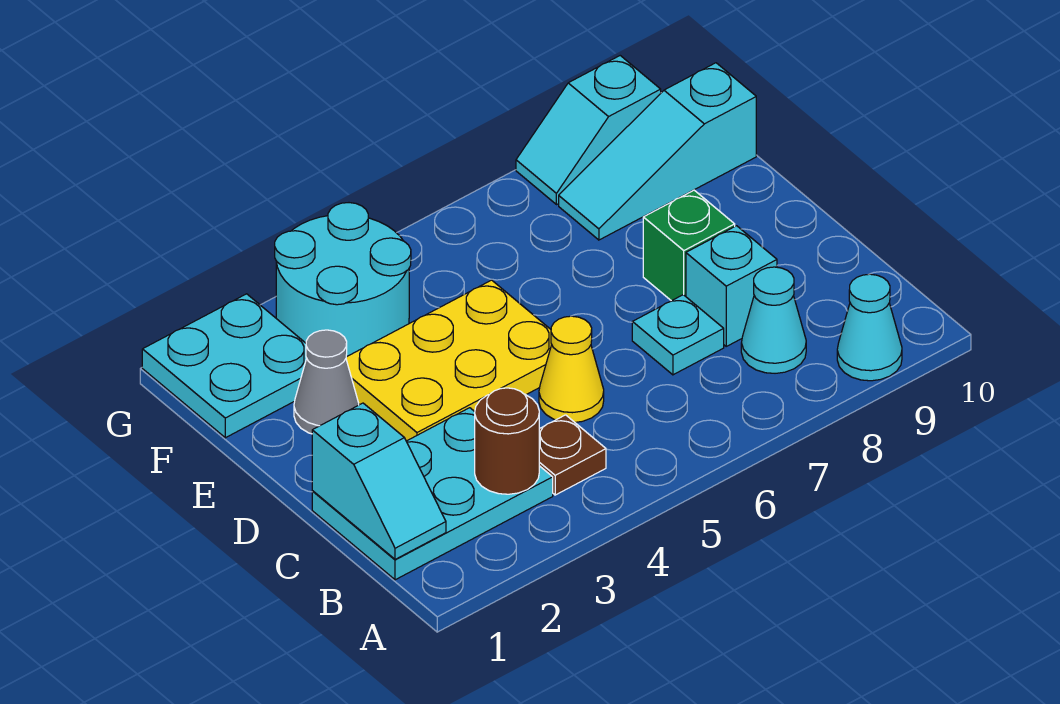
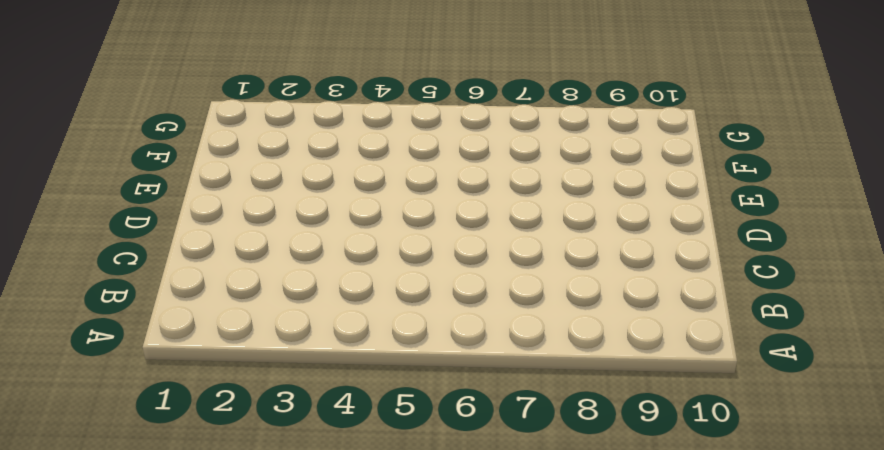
none -> cyan 1x1 cone [837,274,902,381]
none -> cyan 2x3 plate [312,408,553,580]
none -> brown 1x1 plate [539,415,606,495]

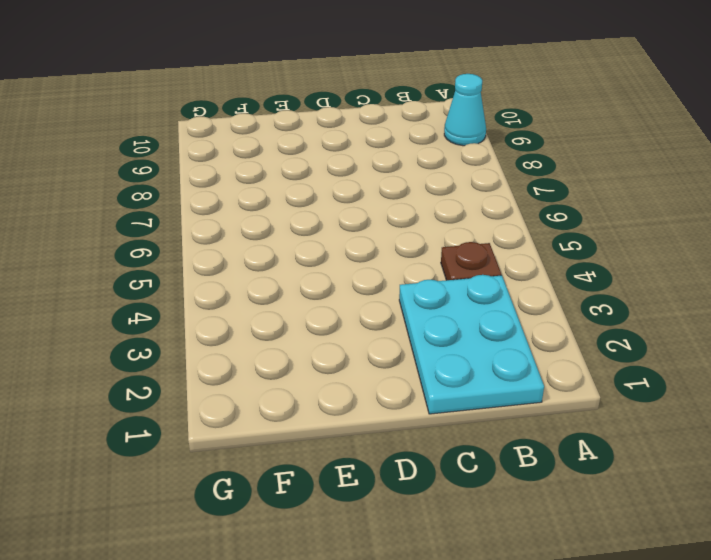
none -> cyan 1x1 cone [741,267,806,373]
none -> yellow 1x1 cone [539,316,604,422]
none -> cyan 1x1 plate [632,295,724,375]

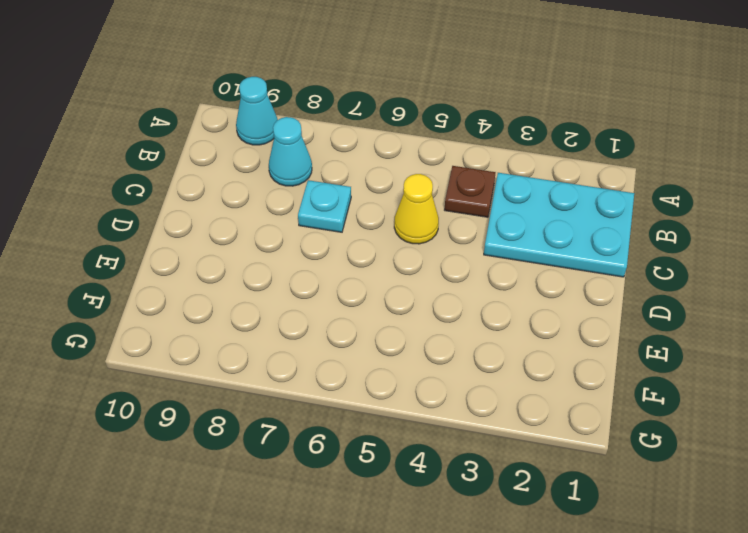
none -> cyan 1x1 brick [686,226,777,346]
none -> yellow 2x3 plate [346,280,552,441]
none -> green 1x1 brick [643,190,735,301]

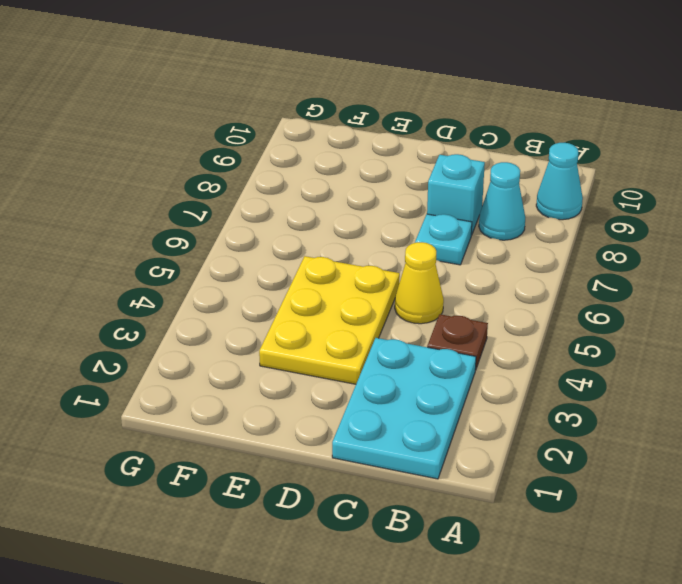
none -> green 1x1 brick [643,190,735,301]
none -> grey 1x1 cone [294,330,359,434]
none -> cyan 2x2 plate [142,294,307,438]

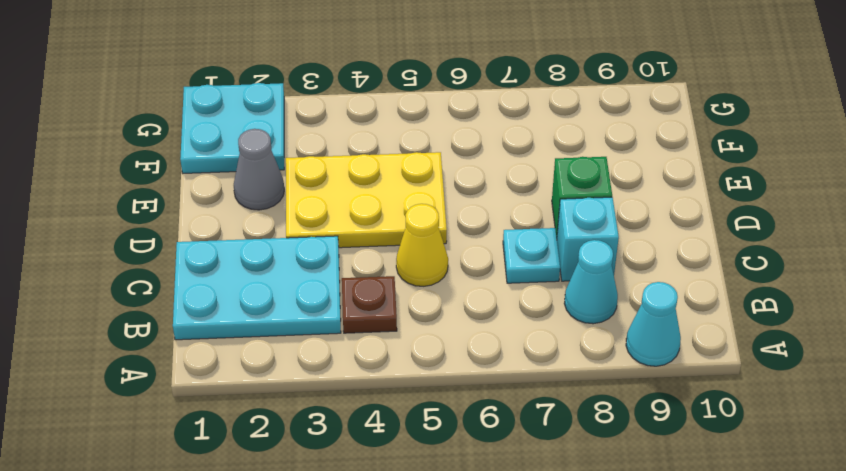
none -> cyan 2x2 round brick [275,203,411,357]
none -> cyan 1x3 slope [559,63,756,240]
none -> cyan 1x2 slope [516,56,661,205]

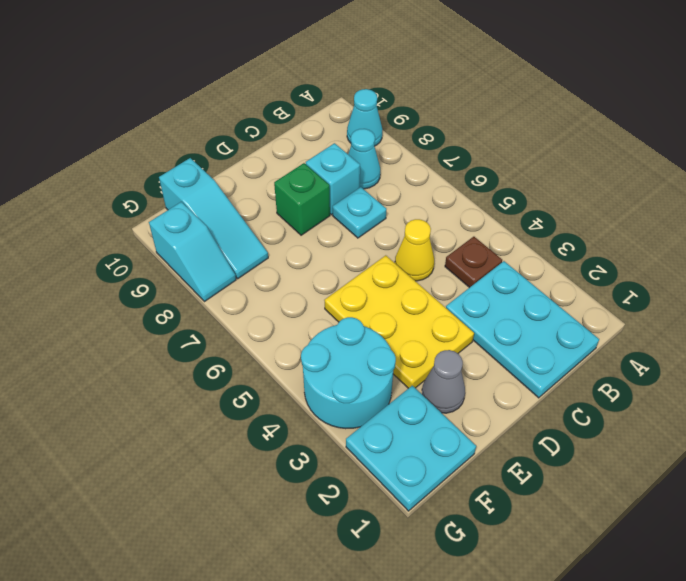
none -> cyan 1x2 slope [312,403,446,559]
none -> brown 1x1 round brick [475,388,539,494]

